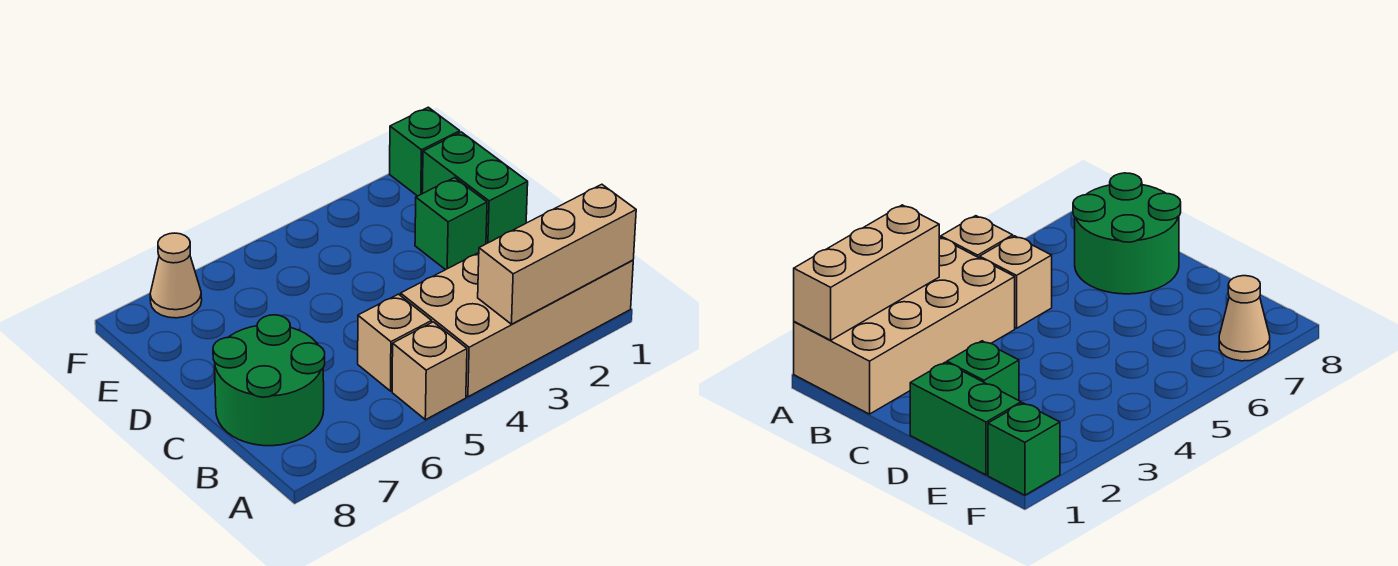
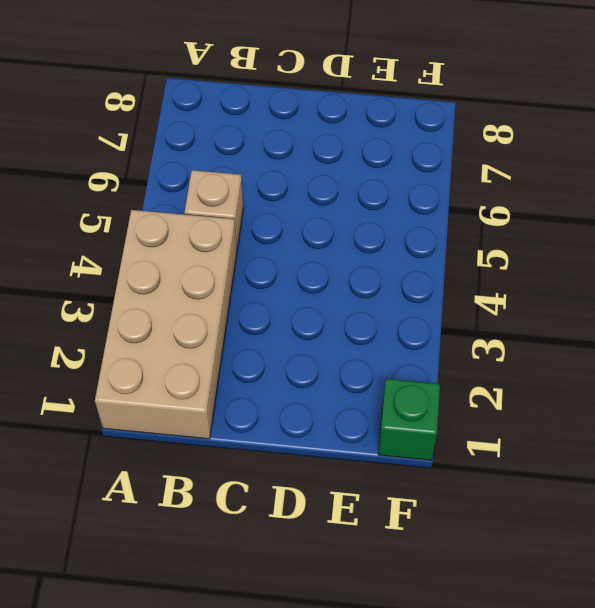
none -> tan 1x1 brick [392,322,467,420]
none -> green 2x2 round brick [213,315,325,446]

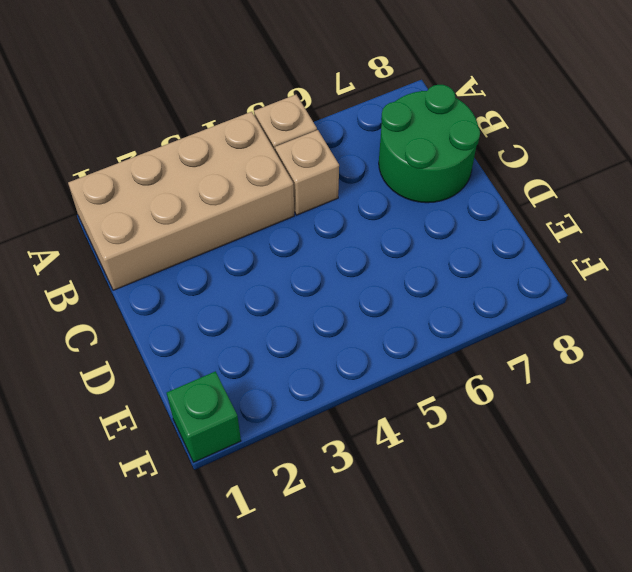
none -> green 1x2 brick [422,132,528,244]
none -> green 1x1 brick [415,178,487,270]

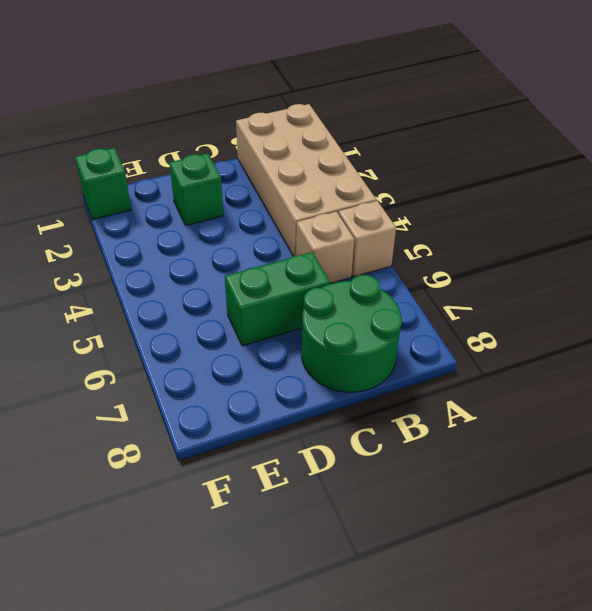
green 1x2 brick [225,252,330,346] -> green 1x2 brick moved to [422,132,528,244]
none -> tan 1x1 cone [150,233,202,318]
none -> tan 1x3 brick [478,184,636,324]

